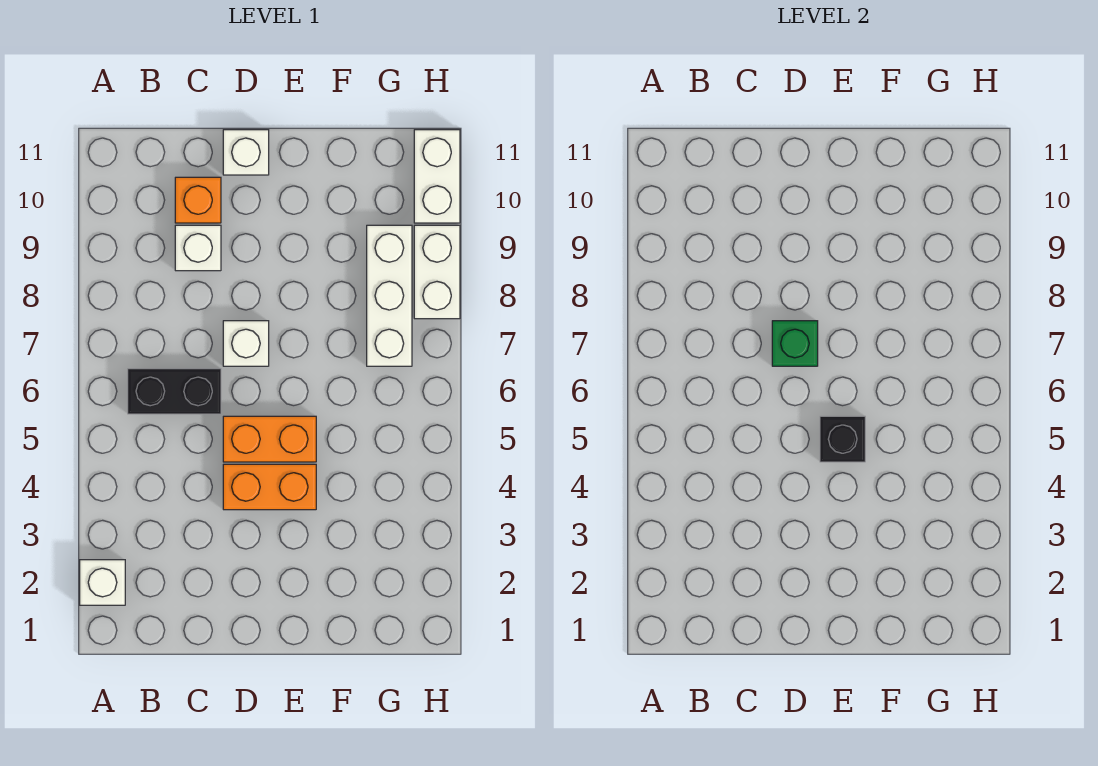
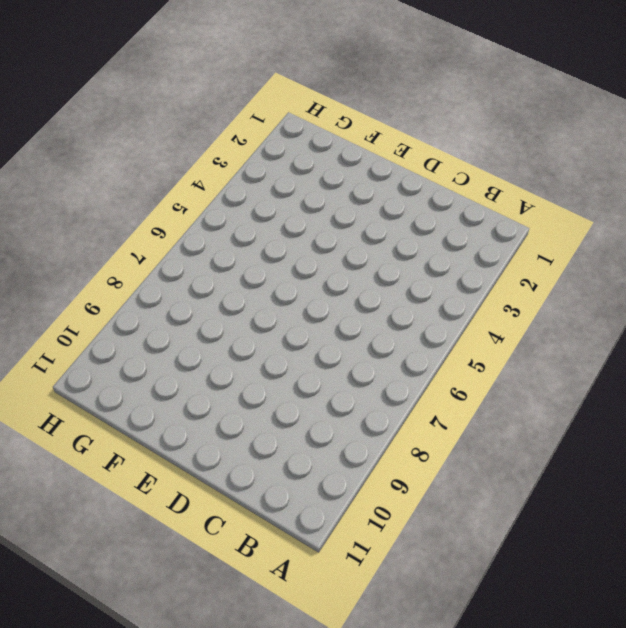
none -> white 1x1 brick [80,560,125,605]
none -> black 1x2 brick [128,369,221,414]
none -> white 1x1 brick [175,225,221,271]

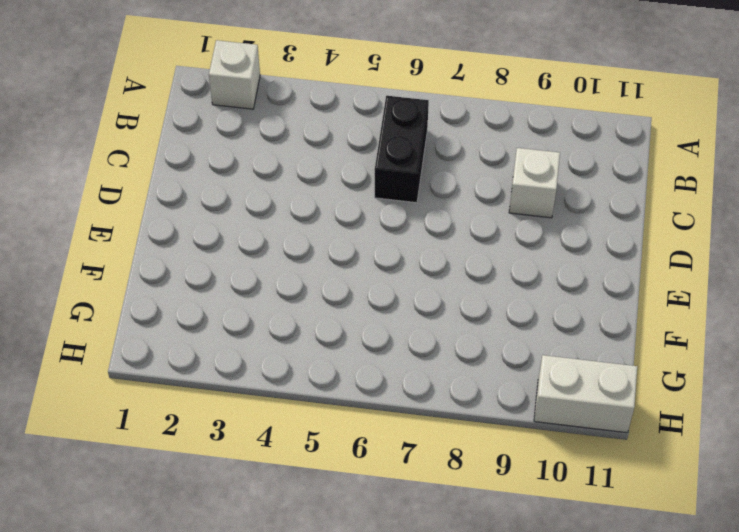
none -> orange 1x1 brick [175,177,221,223]
none -> orange 1x2 brick [223,464,316,510]
none -> orange 1x2 brick [223,416,316,462]

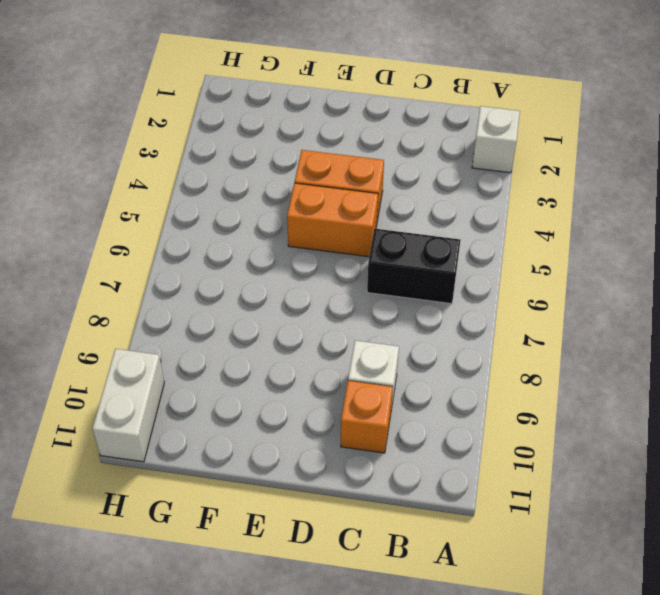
none -> white 1x1 brick [223,321,269,366]
none -> white 1x1 brick [223,130,269,175]
none -> white 1x3 brick [367,225,412,366]

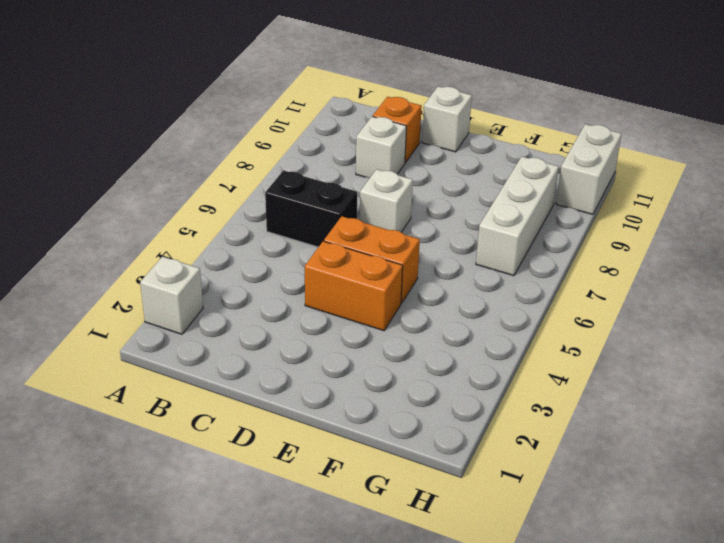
none -> white 1x2 brick [414,225,460,319]
none -> green 1x1 brick [772,321,818,366]
none -> black 1x1 brick [820,416,865,462]

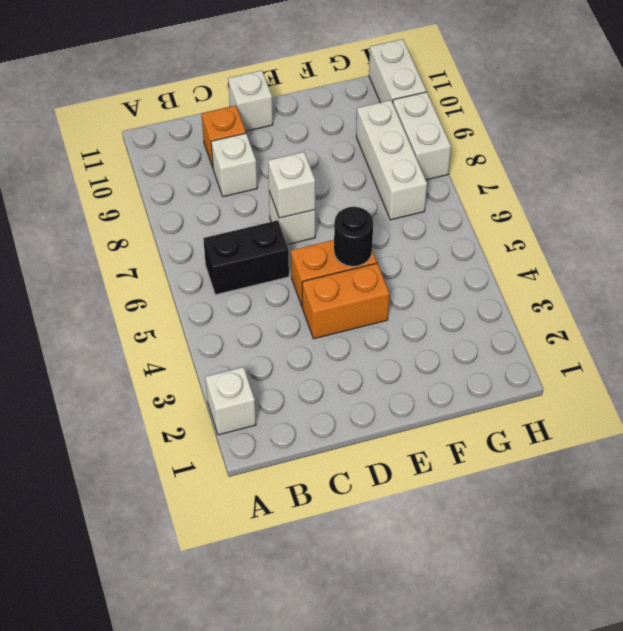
white 1x1 brick [268,152,315,218] -> green 1x1 brick [772,321,818,366]
black 1x1 round brick [334,206,373,266] -> black 1x1 brick [820,416,865,462]

